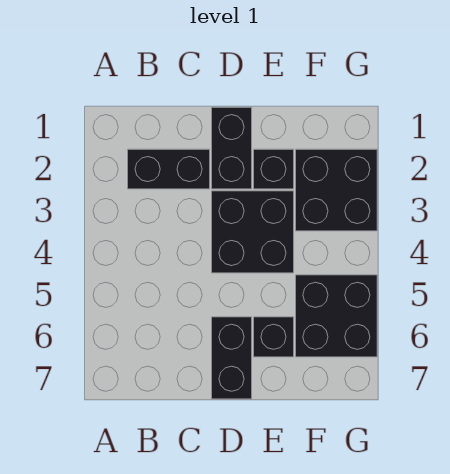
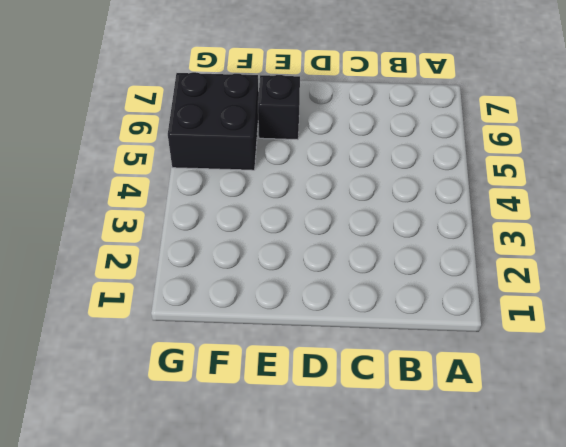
none -> black 1x2 brick [128,149,210,189]
none -> black 1x2 brick [212,107,252,189]

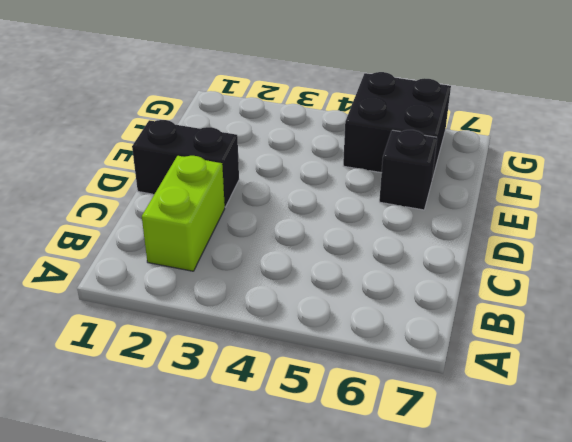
lime 1x2 brick [142,156,225,271] -> black 1x2 brick [128,149,210,189]
none -> black 2x2 brick [212,191,294,273]
none -> black 1x2 brick [212,317,252,399]

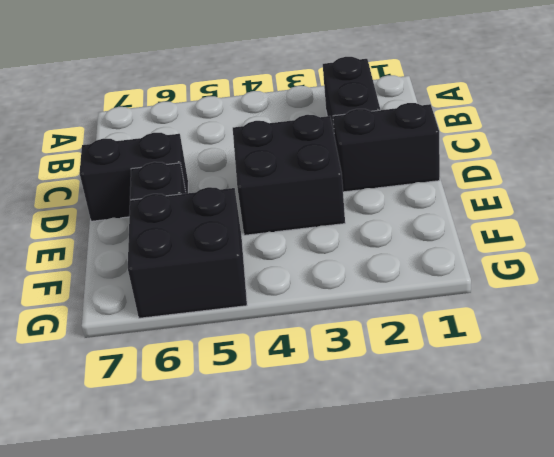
none -> black 1x1 brick [254,149,294,189]
none -> black 2x2 brick [296,149,377,231]

